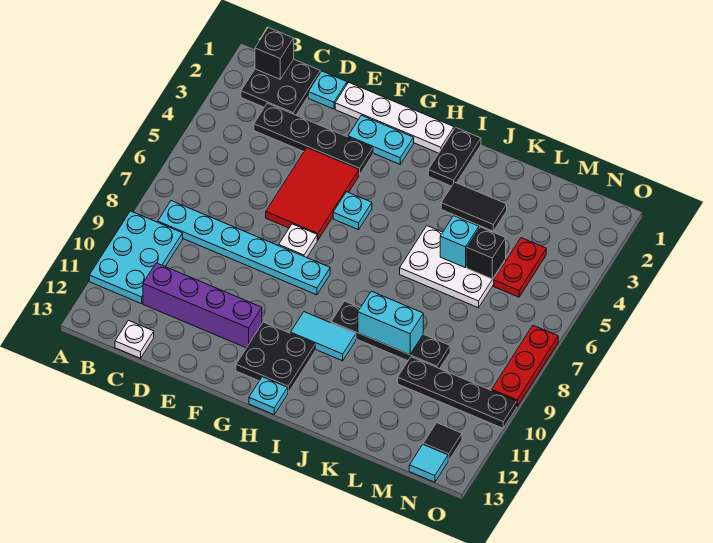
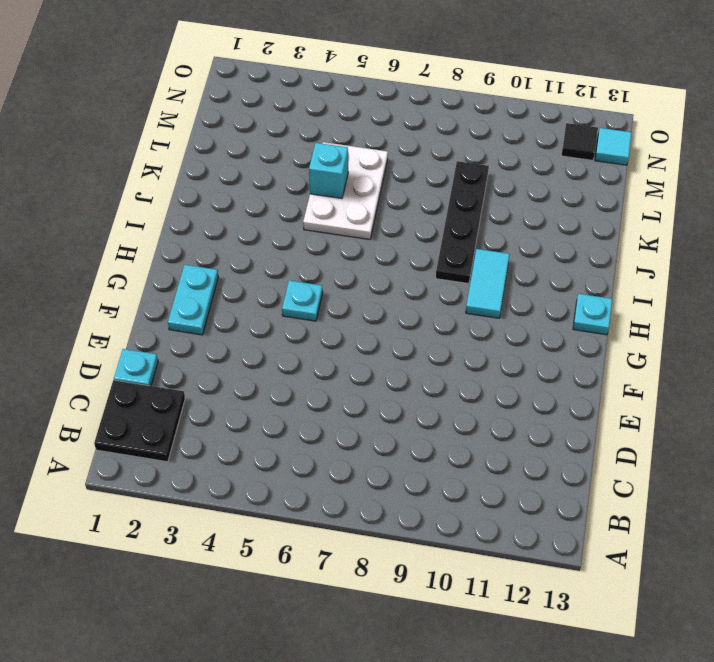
none -> cyan 2x3 plate [89,211,183,304]
none -> cyan 1x6 plate [158,201,330,295]
none -> black 1x4 plate [254,103,373,175]

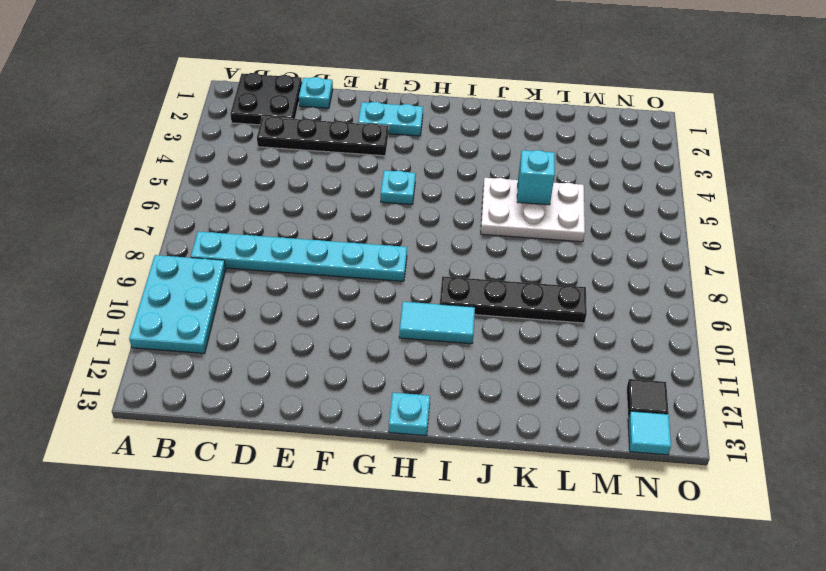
none -> purple 1x4 brick [143,263,262,348]
none -> white 1x1 plate [115,321,154,358]
none -> white 1x4 plate [335,82,454,153]

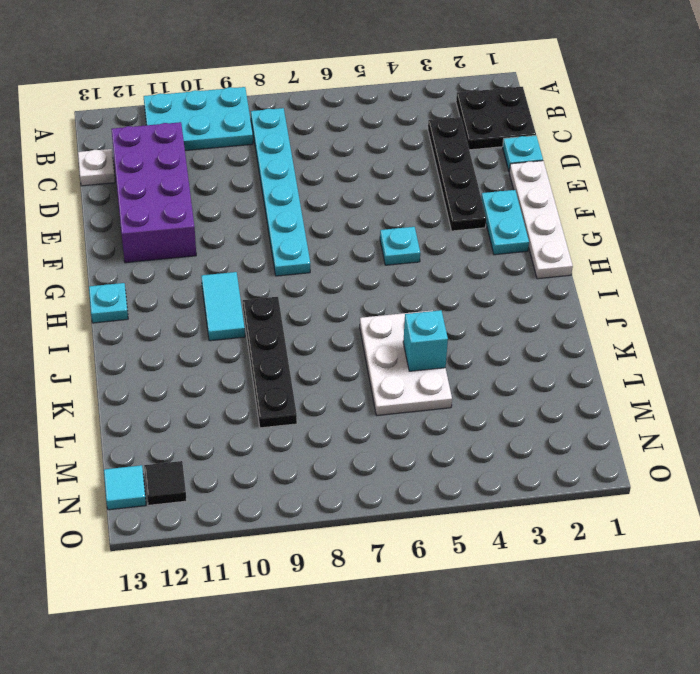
purple 2x4 brick [111,122,196,263] -> purple 1x4 brick [143,263,262,348]
none -> red 2x3 tile [266,148,359,240]
none -> white 1x1 plate [279,224,317,258]
none -> black 2x2 plate [236,322,315,393]

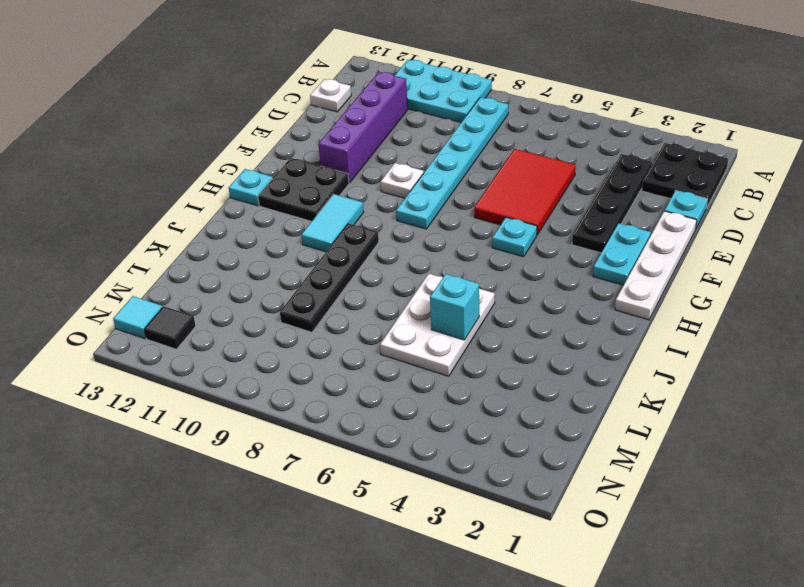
red 2x3 tile [474,149,576,235] -> red 2x3 tile turned to [266,148,359,240]
white 1x1 plate [381,163,424,198] -> white 1x1 plate moved to [279,224,317,258]
none -> black 1x2 plate [428,127,481,186]
none -> black 1x2 tile [441,182,507,231]
none -> black 1x4 plate [398,357,517,428]

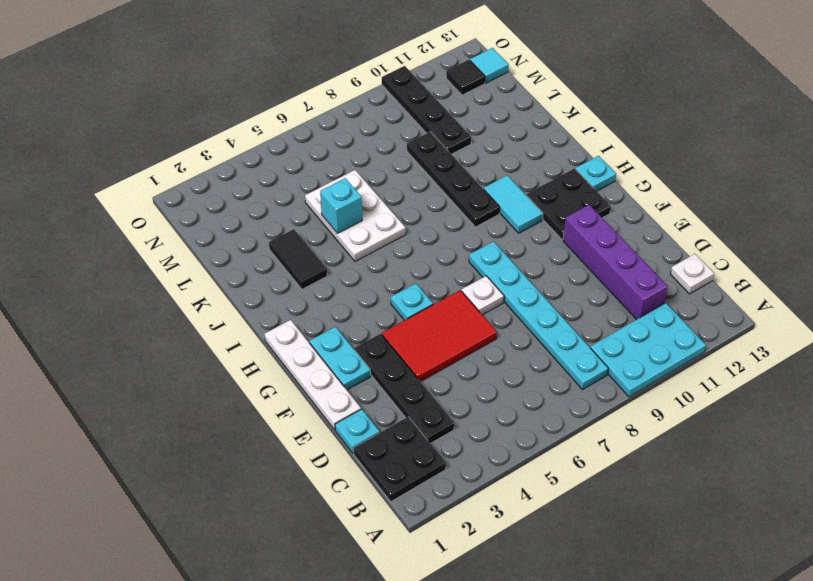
none -> black 1x2 plate [428,127,481,186]
none -> red 1x2 plate [494,238,546,297]
none -> red 1x3 plate [492,326,558,406]

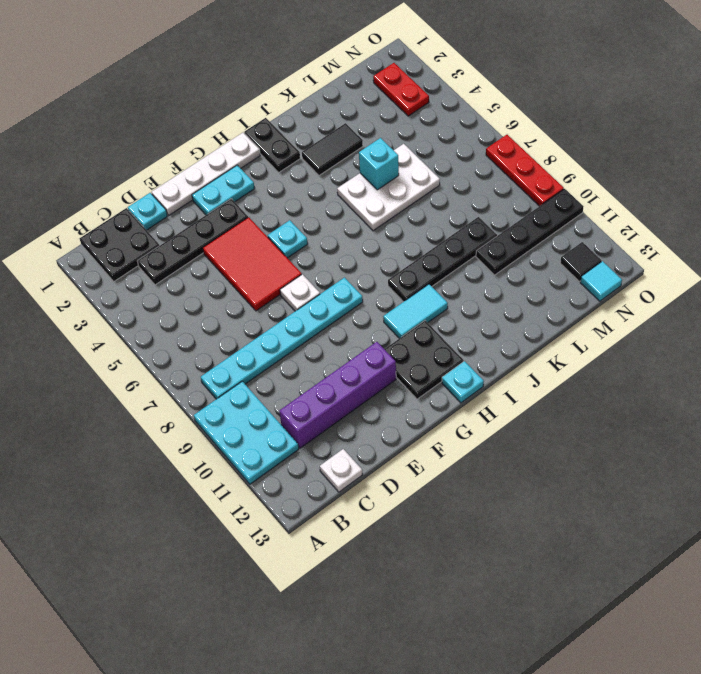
red 1x2 plate [373,63,429,116] -> red 1x2 plate moved to [494,238,546,297]
none -> black 1x1 brick [255,27,294,79]
none -> cyan 1x2 brick [358,291,423,355]
none -> black 1x1 brick [467,227,506,279]

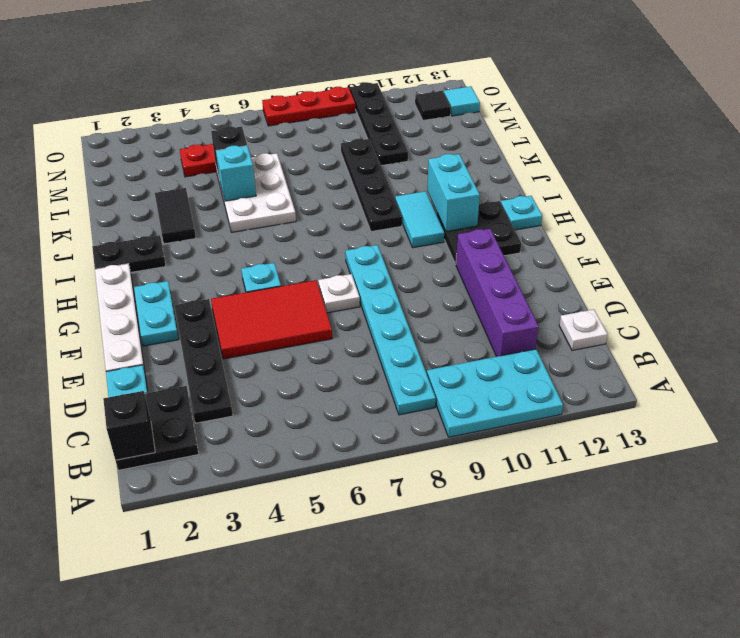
cyan 1x2 brick [427,154,480,232] -> cyan 1x2 brick moved to [358,291,423,355]

